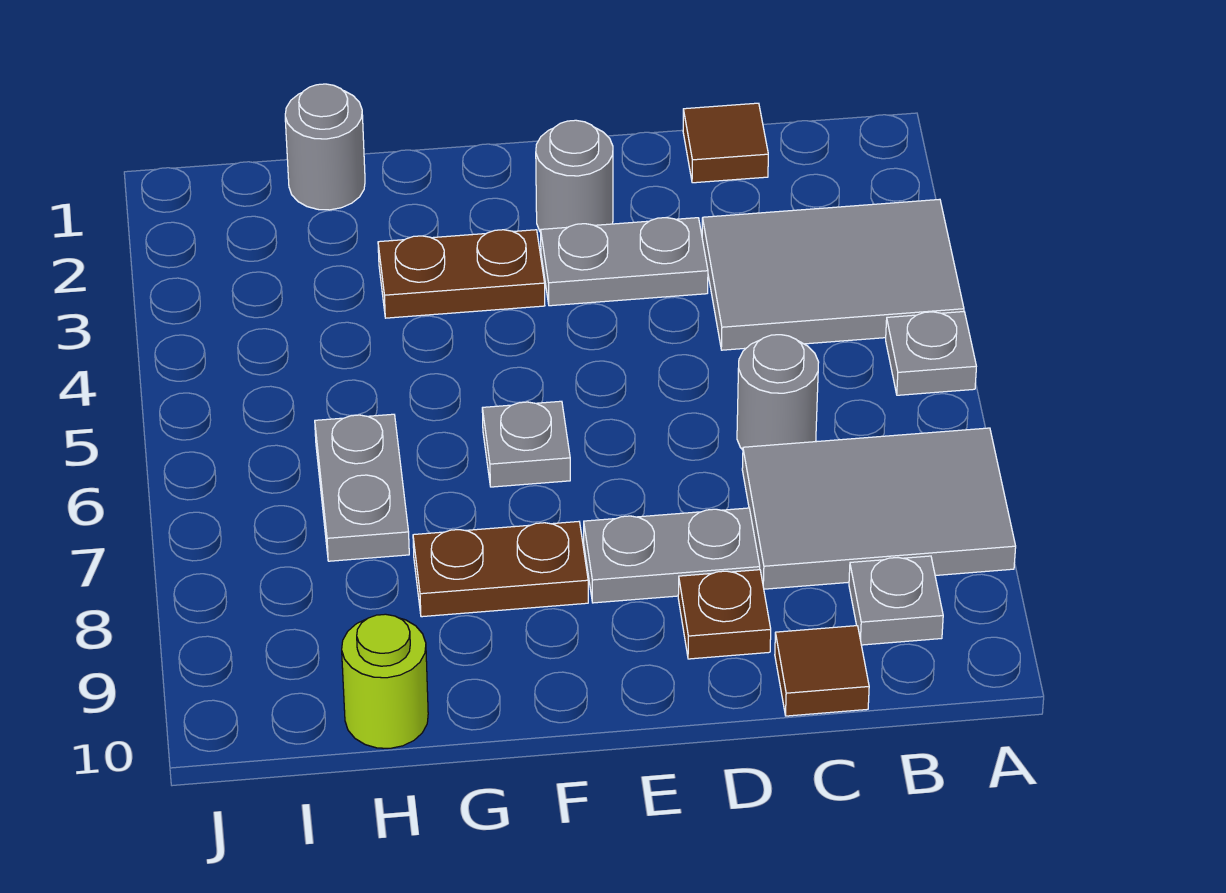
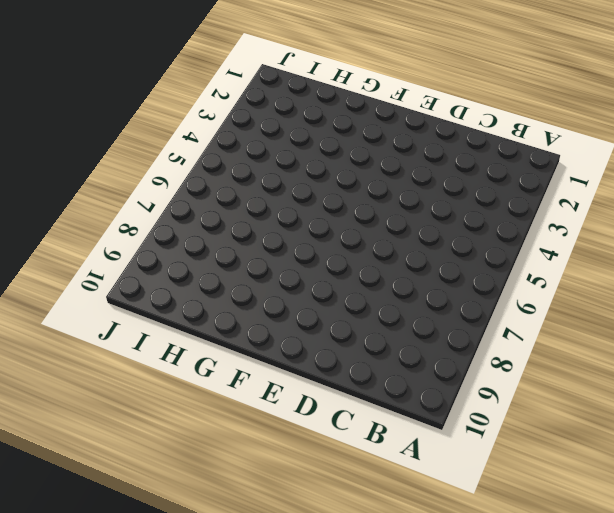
none -> grey 2x3 tile [702,199,964,350]
none -> grey 1x1 plate [886,312,976,395]
none -> grey 2x3 tile [742,428,1016,589]

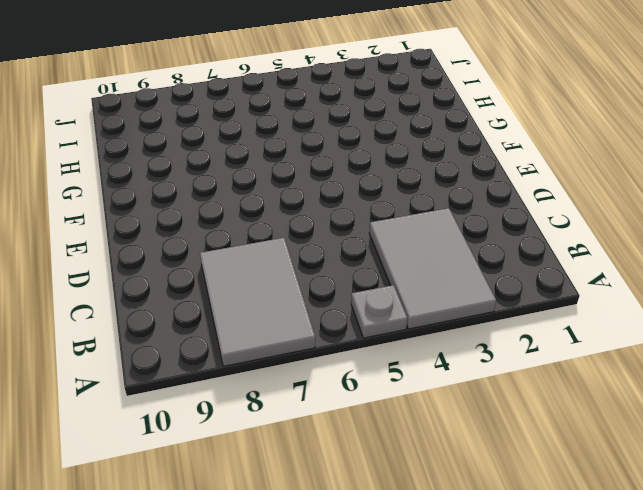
none -> grey 1x1 plate [849,556,943,645]
none -> brown 1x1 tile [683,103,768,183]
none -> grey 1x1 round brick [737,335,819,450]

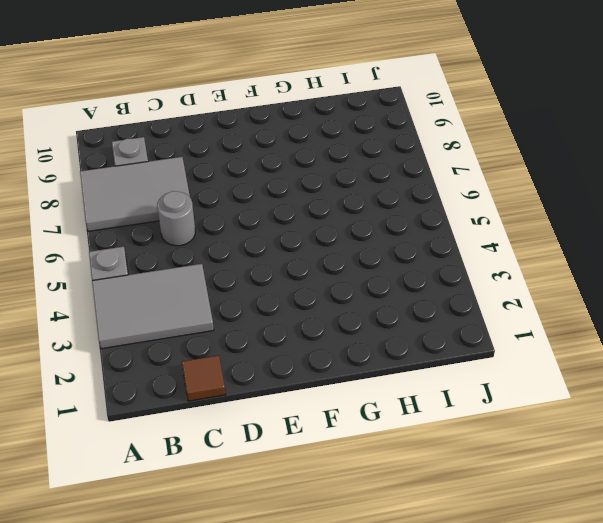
none -> brown 1x1 tile [775,626,869,716]
none -> grey 1x2 plate [541,218,708,306]
none -> grey 1x2 plate [584,508,760,603]

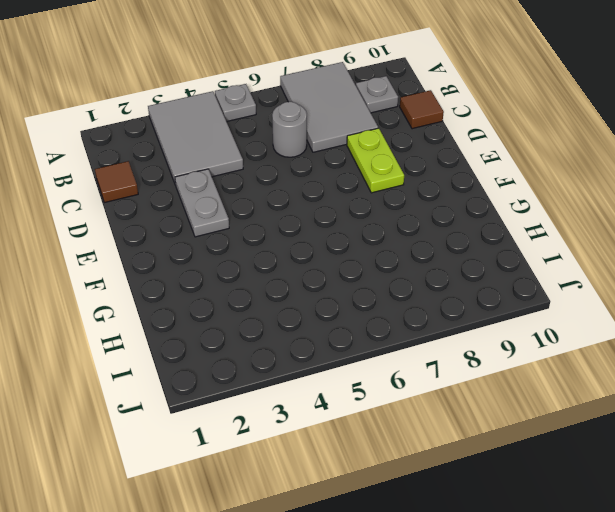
lime 1x2 plate [347,128,404,193] -> grey 1x2 plate [584,508,760,603]
none -> brown 1x1 plate [678,570,771,659]
none -> grey 1x1 round brick [536,120,613,232]
none -> brown 1x2 plate [378,230,545,318]

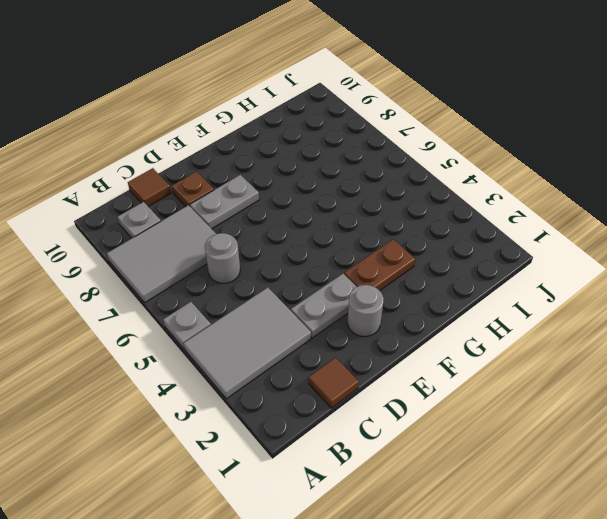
none -> grey 1x1 plate [482,401,570,487]
none -> brown 1x2 plate [413,522,588,617]
none -> grey 1x1 round brick [285,84,365,210]

